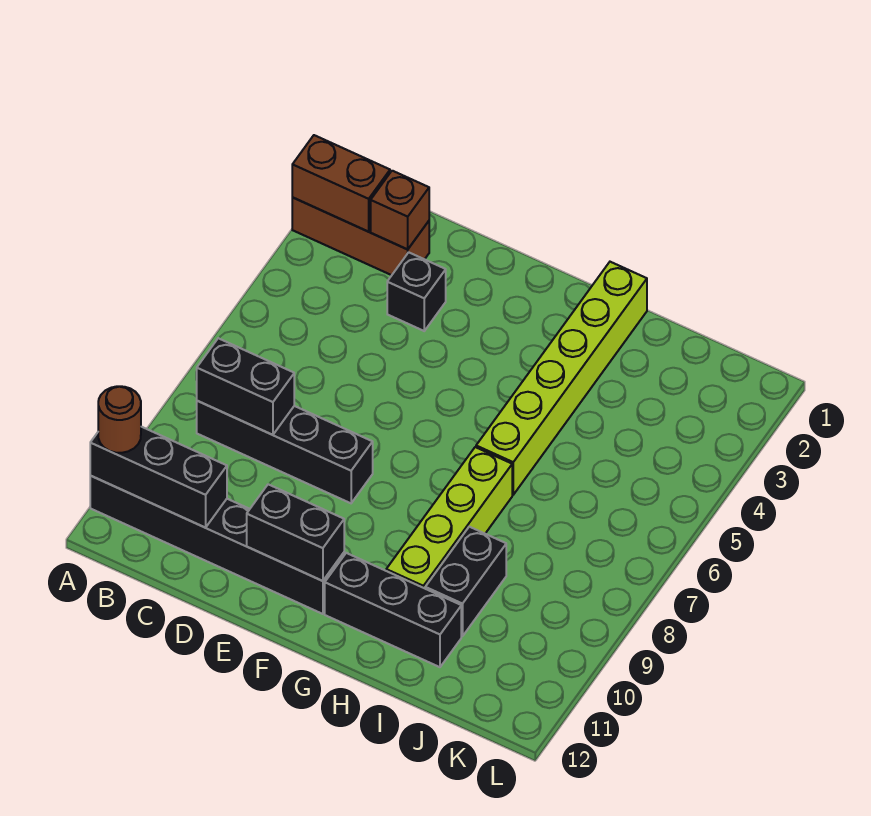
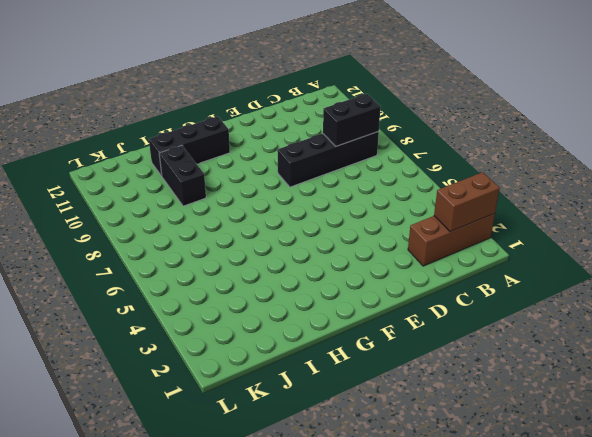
none -> black 1x6 brick [90,476,344,614]
none -> black 1x1 brick [387,252,446,331]
none -> lime 1x6 brick [476,262,647,495]

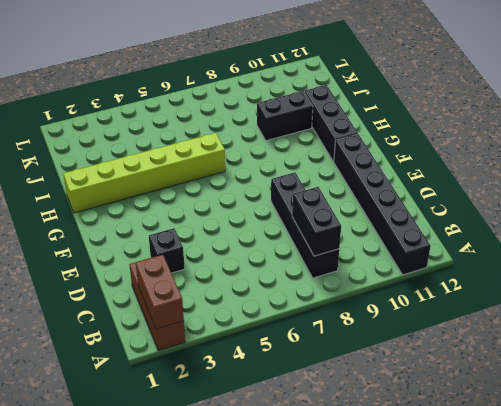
none -> lime 1x4 brick [386,447,512,588]
none -> black 1x3 brick [90,427,227,528]
none -> brown 1x1 brick [371,171,429,249]

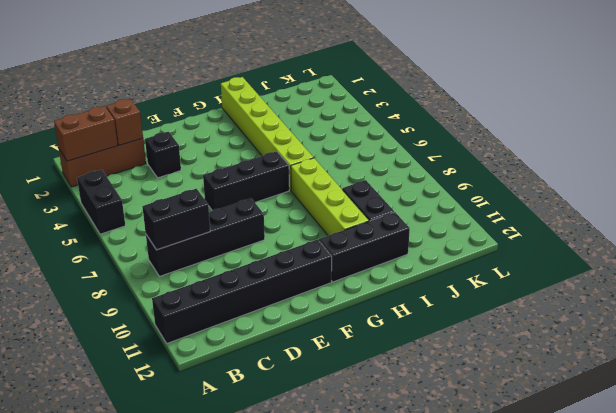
black 1x2 brick [77,170,125,234] -> black 1x2 brick turned to [247,484,344,581]
black 1x3 brick [203,151,289,211] -> black 1x3 brick moved to [90,427,227,528]
none -> brown 1x1 round brick [98,386,141,453]

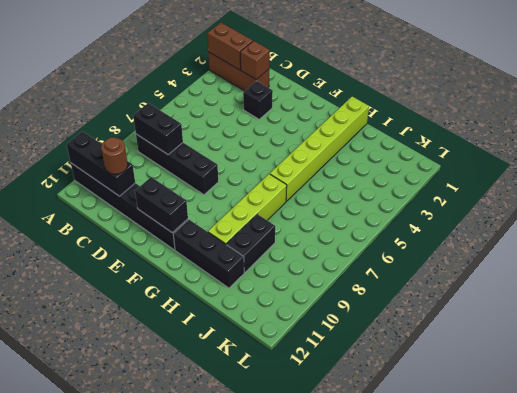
brown 1x1 round brick [101,137,128,174] -> brown 1x1 round brick moved to [98,386,141,453]

